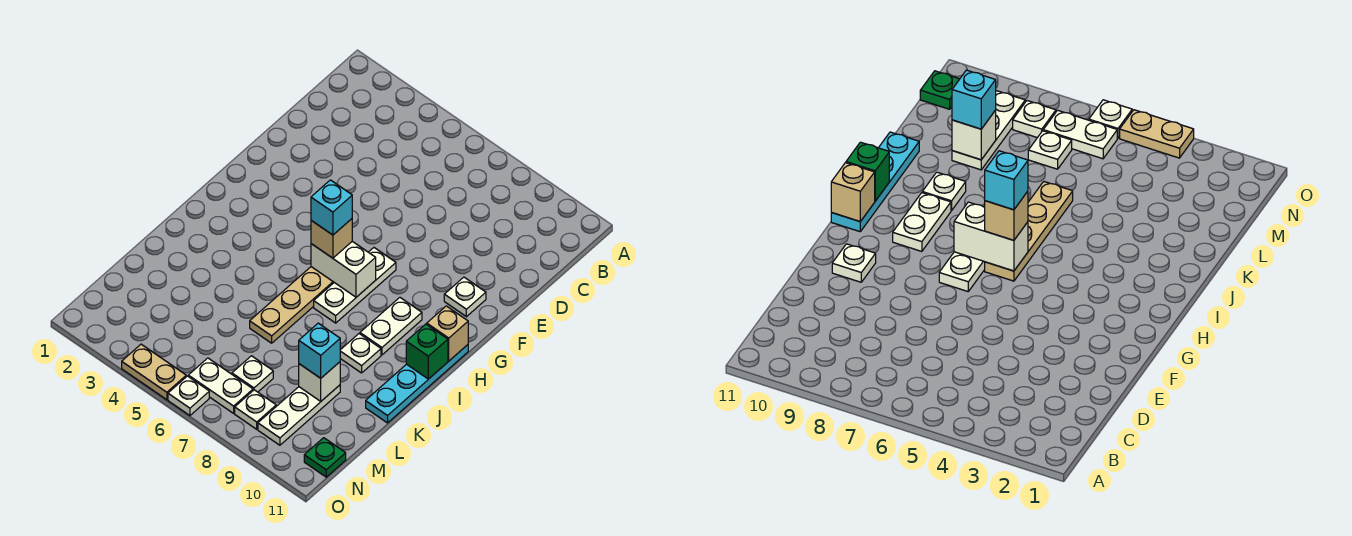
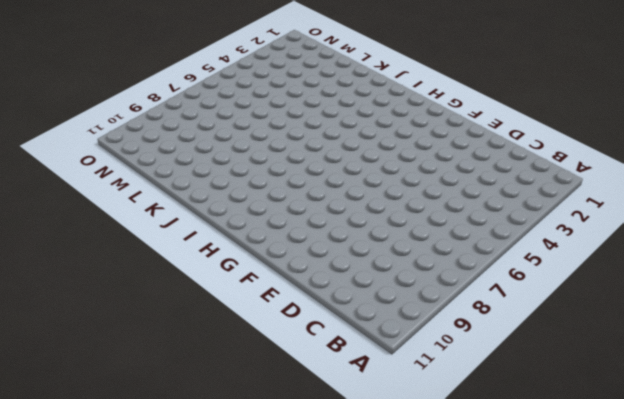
none -> white 1x1 plate [444,277,486,317]
none -> white 1x3 plate [314,248,396,323]
none -> tan 1x4 plate [250,267,334,343]

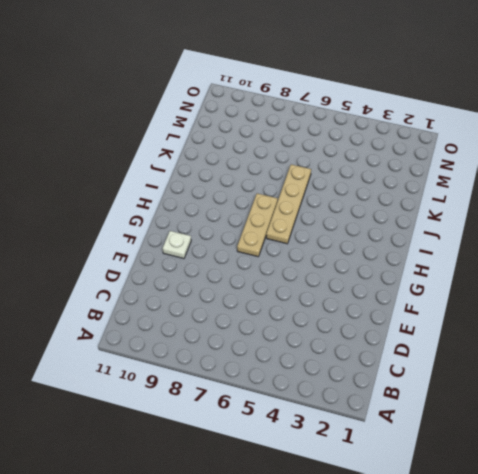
tan 1x3 plate [237,193,278,257] -> white 1x3 plate [314,248,396,323]
none -> white 1x2 plate [360,298,422,355]
none -> cyan 1x4 plate [366,345,468,423]
none -> white 1x1 plate [340,334,381,373]

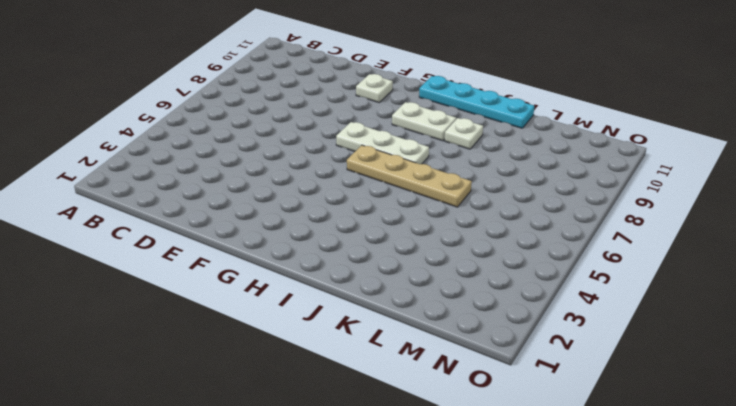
none -> white 1x3 plate [258,385,340,445]
none -> white 1x1 plate [232,356,273,392]
none -> white 1x2 plate [188,358,253,413]

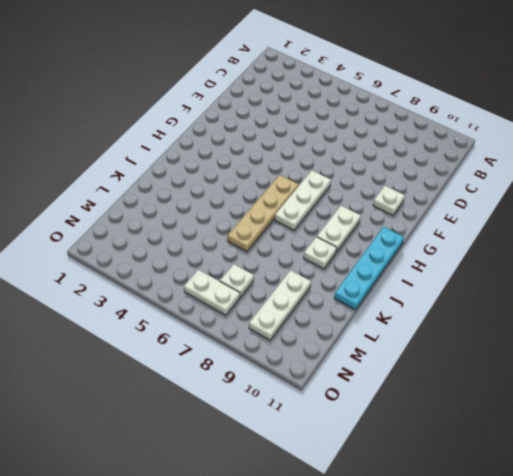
none -> white 1x1 plate [235,390,276,429]
none -> green 1x1 plate [304,438,346,477]
none -> tan 1x2 plate [122,344,186,400]

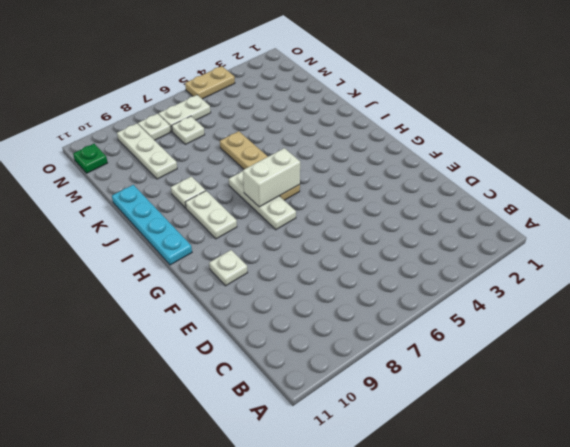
none -> white 1x1 plate [168,376,209,415]
none -> tan 1x1 brick [427,306,468,361]
none -> green 1x1 brick [406,324,448,379]

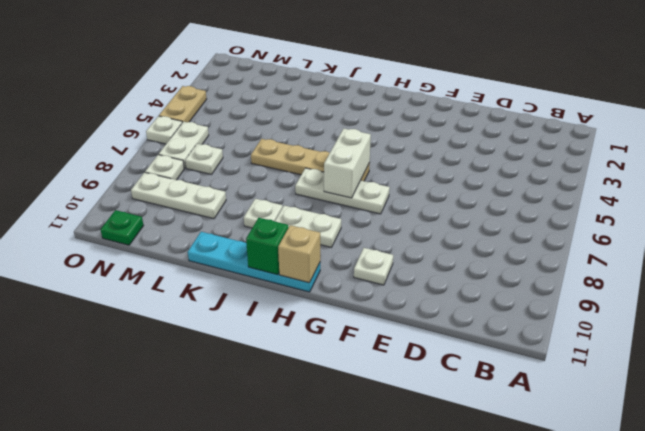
none -> white 1x1 brick [299,362,340,401]
none -> tan 1x1 brick [311,219,352,258]
none -> cyan 1x1 brick [299,323,340,378]

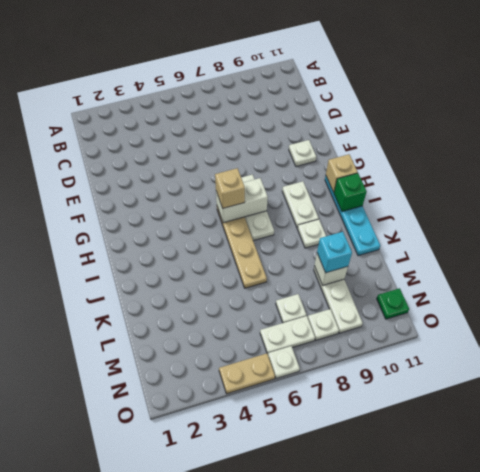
none -> cyan 1x1 brick [311,180,352,235]

